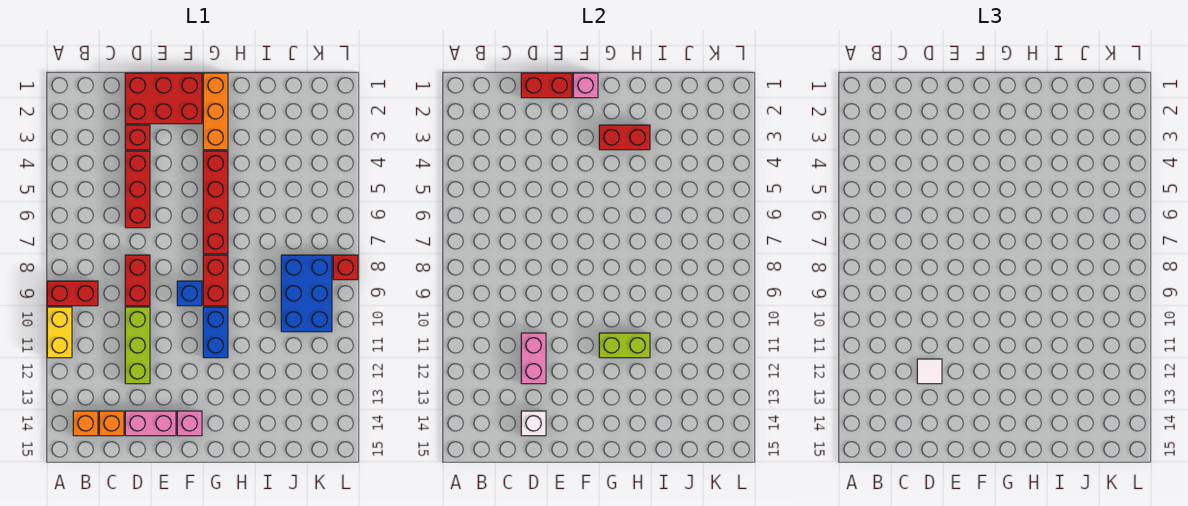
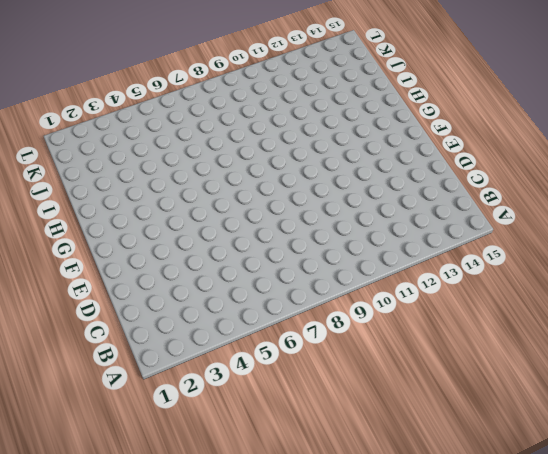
none -> red 1x2 brick [47,281,98,306]
none -> yellow 1x2 brick [47,307,72,358]
none -> orange 1x1 brick [73,411,98,436]

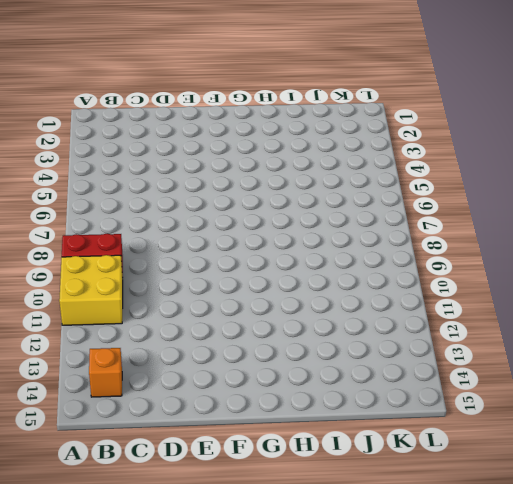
yellow 2x2 brick [59,255,123,325] -> yellow 1x2 brick [47,307,72,358]
none -> orange 1x1 brick [99,411,124,436]
none -> red 2x3 brick [125,73,202,124]
none -> red 1x1 brick [125,125,150,150]

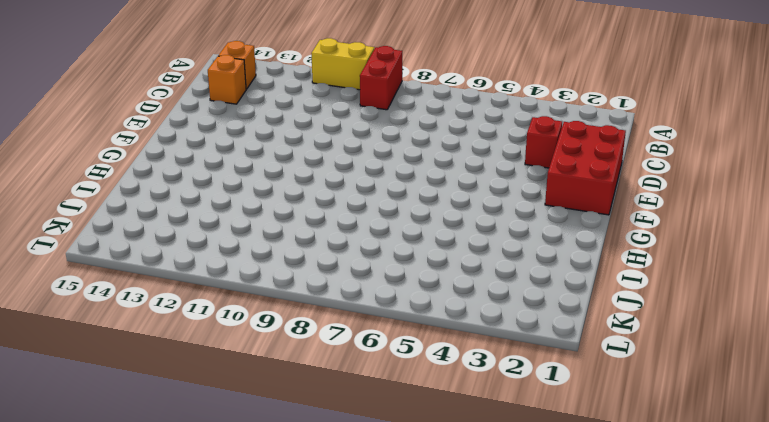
none -> red 1x3 brick [125,151,150,228]
none -> red 1x2 brick [125,255,150,306]
none -> lime 1x3 brick [125,307,150,384]

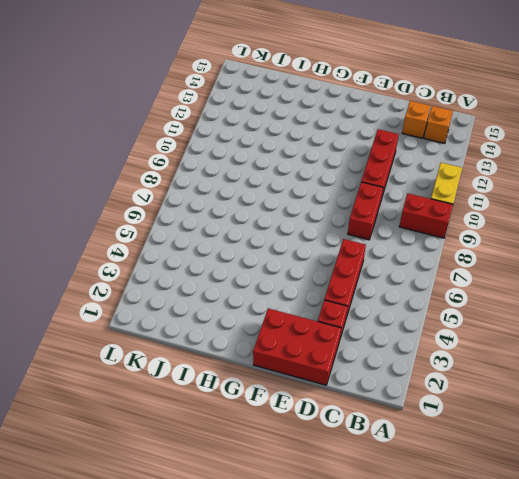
red 1x3 brick [361,129,399,200] -> lime 1x3 brick [125,307,150,384]
none -> pink 1x2 brick [125,411,176,436]
none -> blue 1x1 brick [177,281,202,306]
none -> pink 1x1 brick [177,411,202,436]

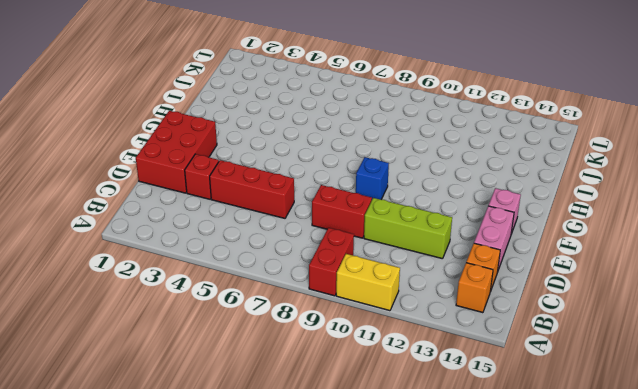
none -> orange 1x3 brick [203,73,228,150]
none -> red 1x4 brick [203,151,228,254]
none -> red 1x2 brick [203,255,228,306]

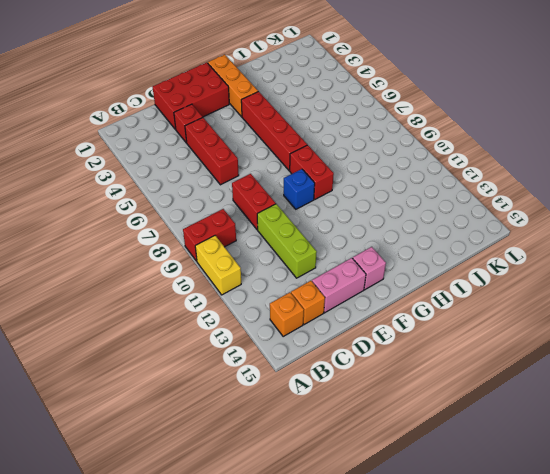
none -> blue 1x2 brick [203,307,228,358]
none -> blue 2x3 brick [281,255,332,332]
none -> red 1x1 brick [333,255,358,280]

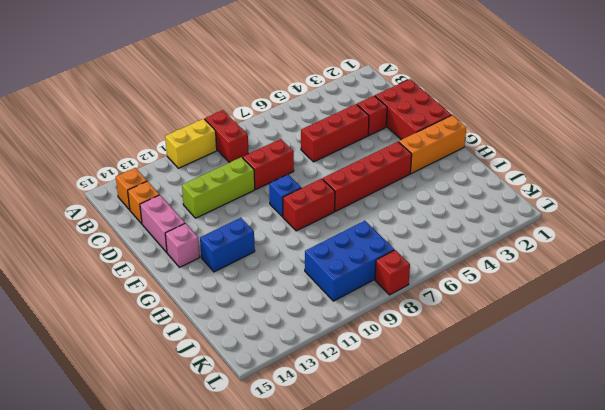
blue 1x2 brick [200,218,255,272] -> blue 1x2 brick moved to [203,307,228,358]
none -> red 1x2 brick [521,73,572,98]
none -> pink 1x2 brick [521,333,546,384]
none -> white 1x1 brick [521,411,546,436]

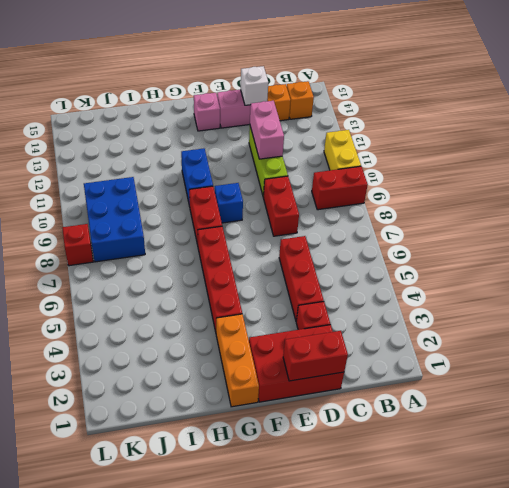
none -> pink 1x1 brick [573,73,598,98]
none -> red 1x2 brick [599,125,650,150]
none -> lime 1x2 brick [599,333,650,358]

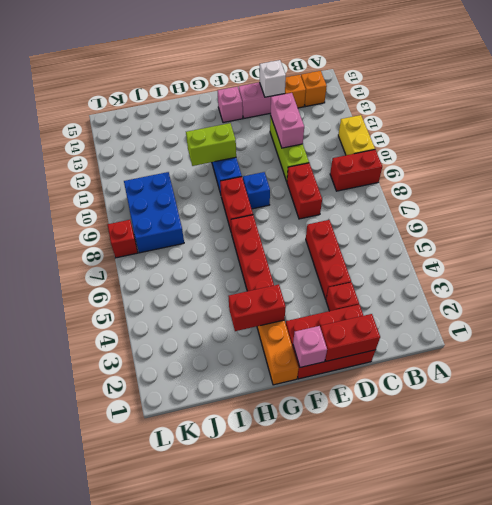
none -> white 1x1 tile [917,359,942,384]

